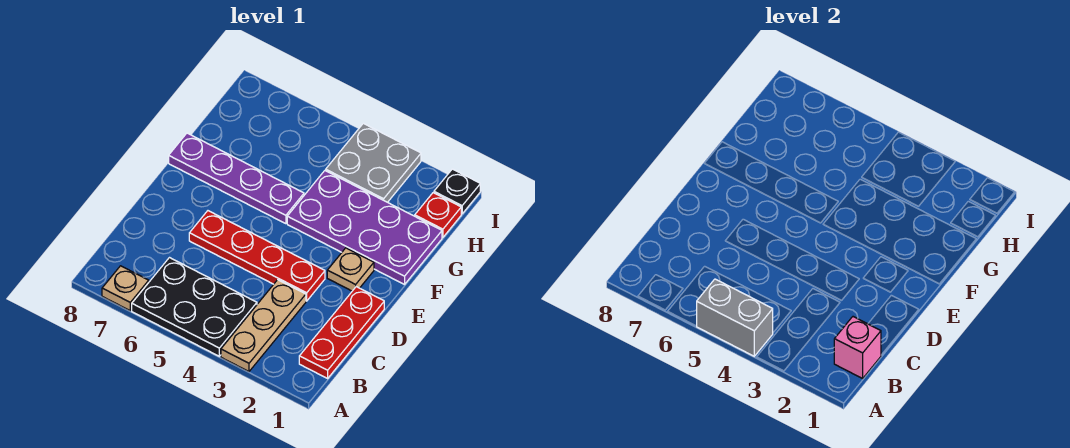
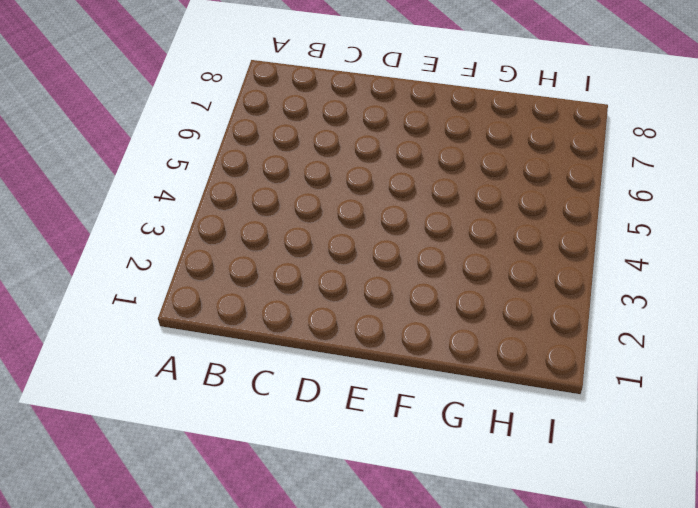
none -> tan 1x3 plate [221,280,306,371]
none -> black 2x3 plate [132,258,257,356]
none -> tan 1x1 plate [102,266,149,310]

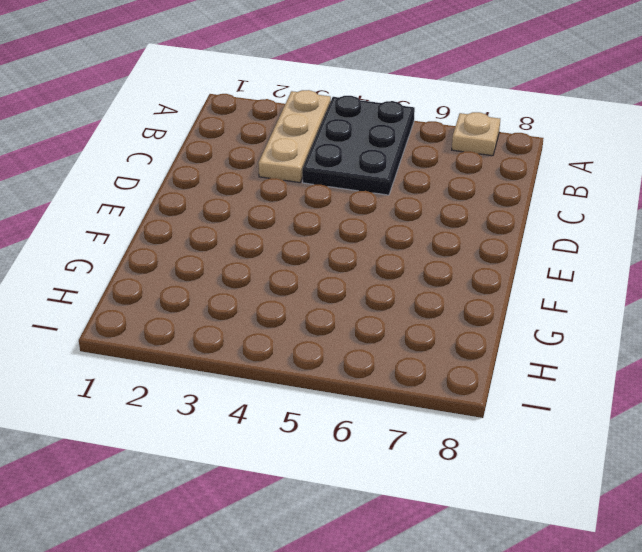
black 2x3 plate [302,96,415,195] -> black 2x3 plate turned to [132,258,257,356]
none -> red 1x3 plate [299,287,384,378]
none -> red 1x4 plate [189,211,325,301]
none -> tan 1x1 plate [327,248,374,291]

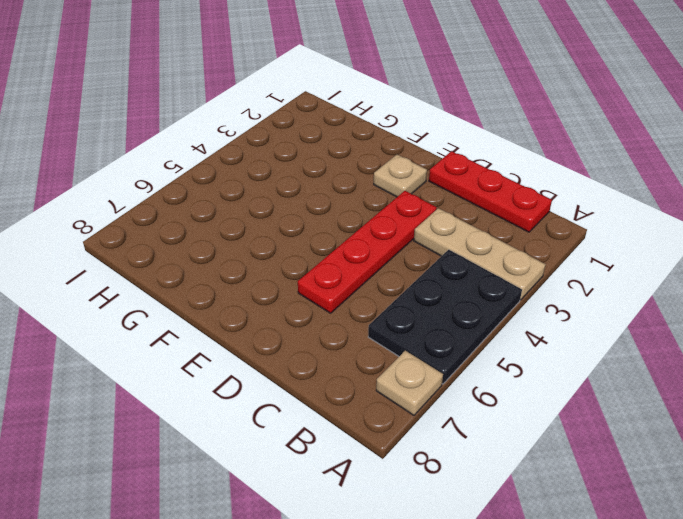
none -> purple 2x4 plate [287,171,442,285]
none -> purple 1x4 plate [169,133,304,224]
none -> red 1x1 plate [415,193,461,237]

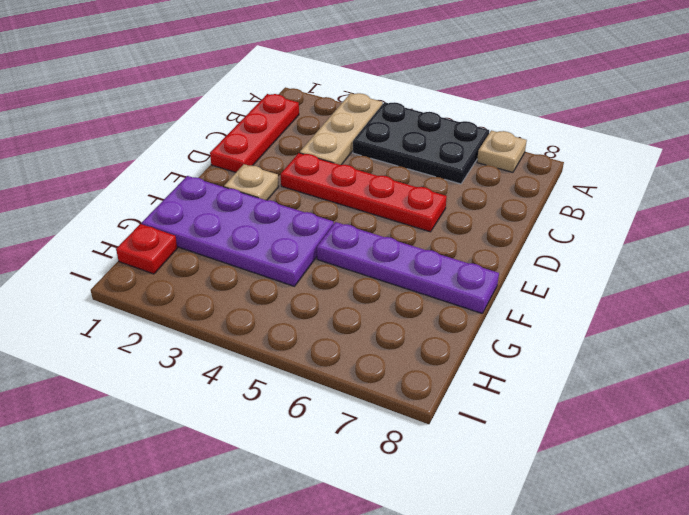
none -> grey 2x2 plate [326,123,421,202]
none -> black 1x1 plate [434,169,480,214]
none -> grey 1x2 brick [697,279,773,356]

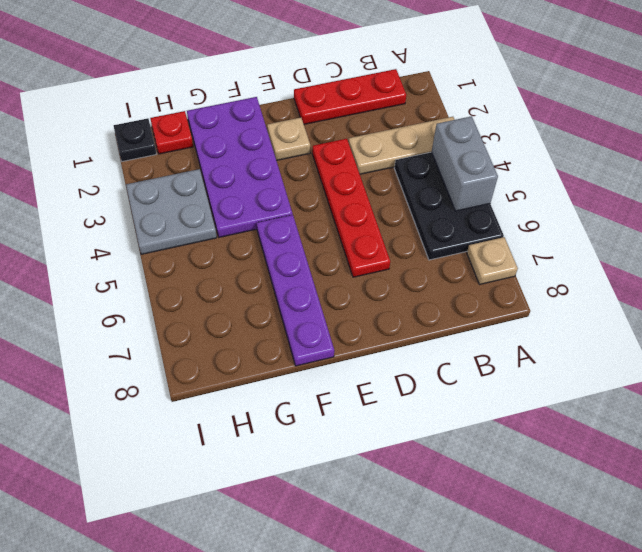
none -> pink 1x1 brick [834,317,881,378]

